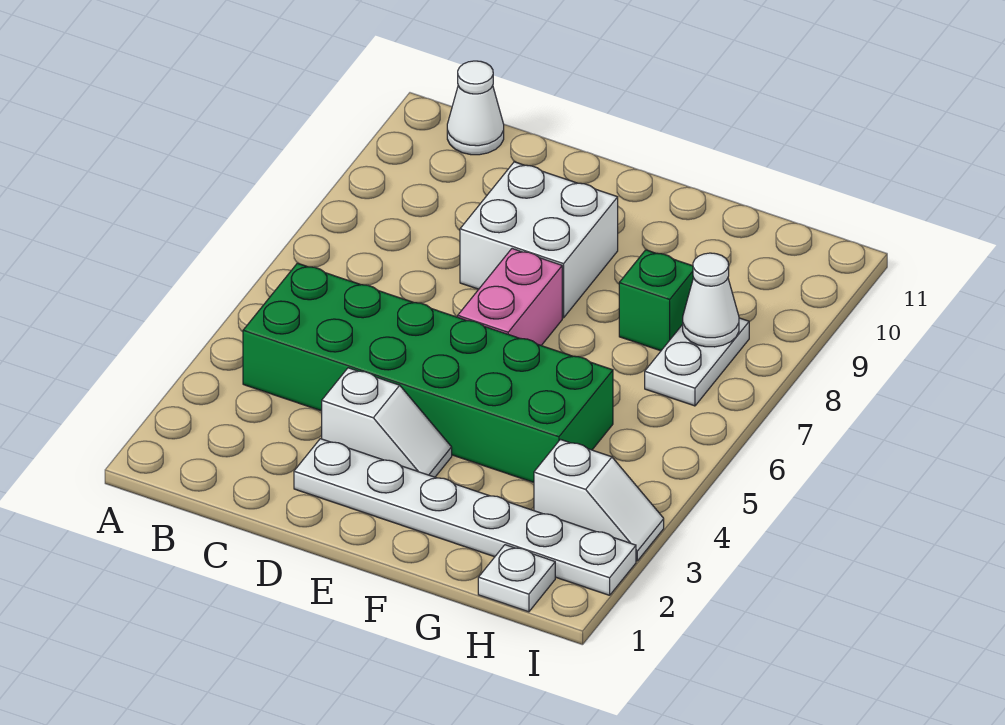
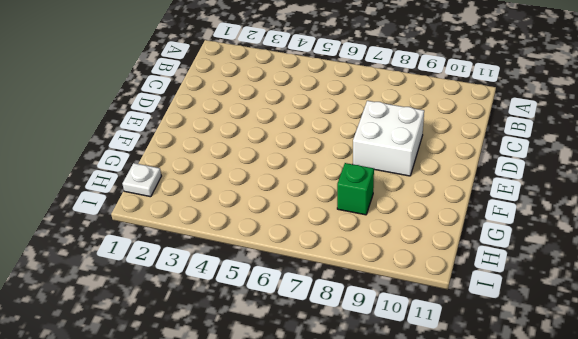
none -> green 2x6 brick [243,263,613,482]
none -> white 1x1 cone [447,61,504,155]

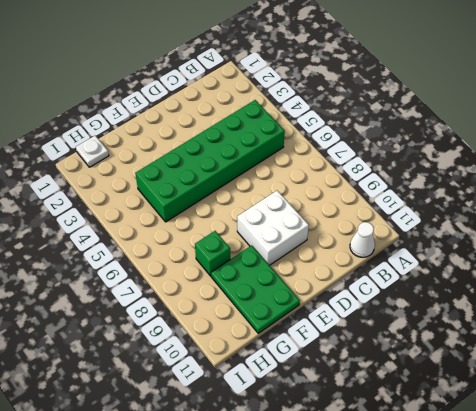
green 2x3 plate [211,245,300,333] -> none
none -> white 1x6 plate [294,439,636,595]
none -> white 1x2 slope [322,368,452,477]

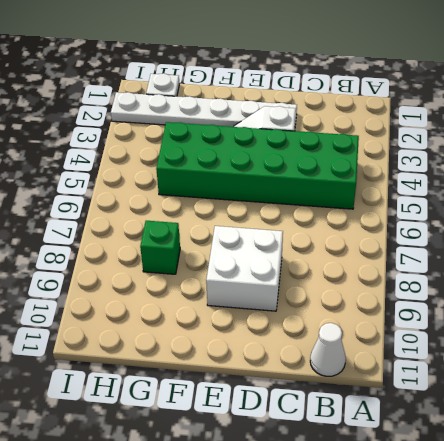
none -> pink 1x2 brick [458,249,562,345]
none -> white 1x2 slope [534,439,664,561]

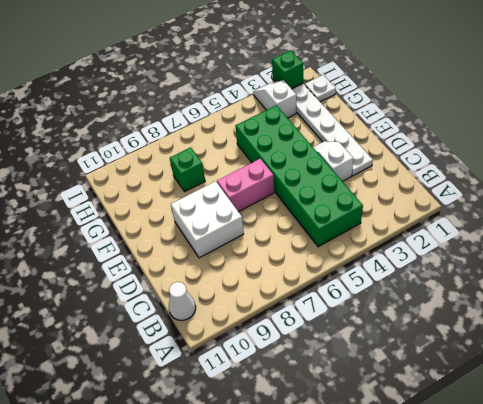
green 1x1 brick [272,50,303,89] -> none
none -> white 1x2 plate [645,318,749,406]
none -> white 1x1 cone [683,253,739,347]

